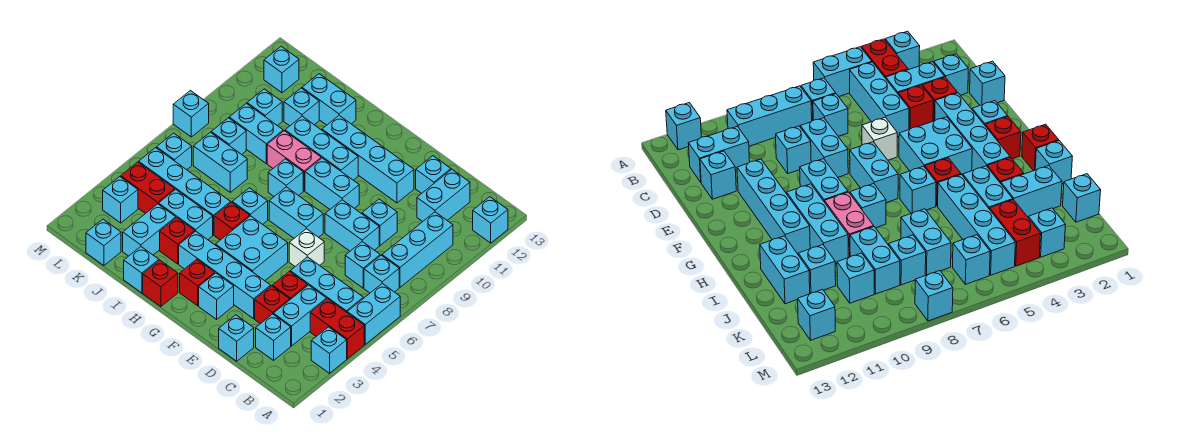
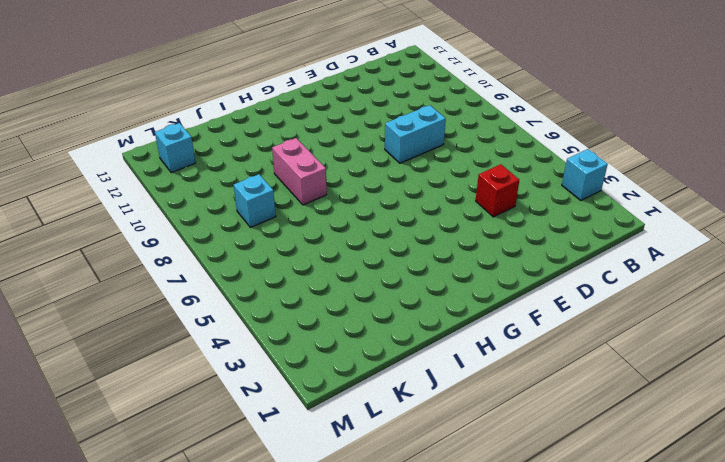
pink 1x2 brick [272,138,327,205] -> pink 1x2 brick turned to [267,131,321,191]
none -> red 1x2 brick [310,299,364,359]
none -> cyan 1x2 brick [347,284,400,344]
none -> cyan 1x1 brick [473,197,508,243]
none -> cyan 1x3 brick [290,257,363,312]

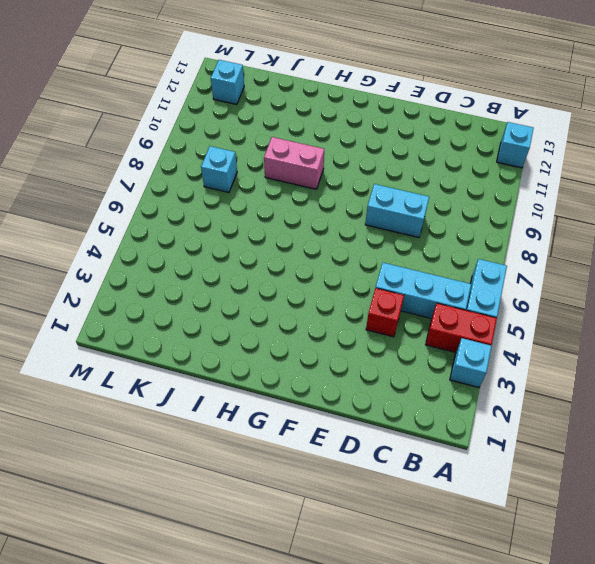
none -> cyan 1x1 brick [364,255,399,293]
none -> cyan 1x3 brick [382,212,453,287]
none -> cyan 1x1 brick [256,314,291,360]
none -> cyan 1x2 brick [274,285,327,346]

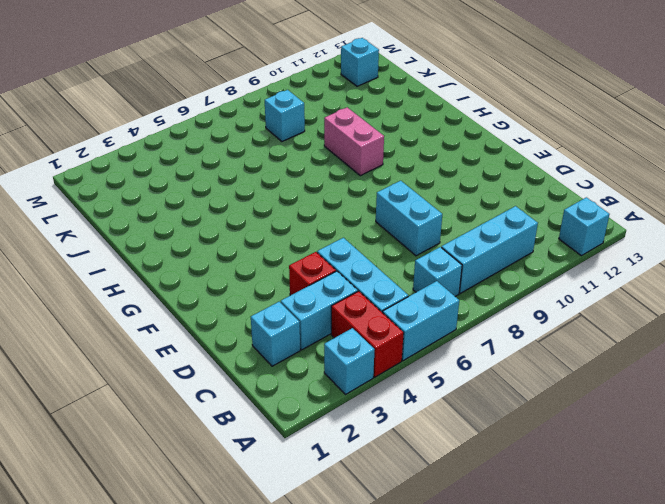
none -> cyan 1x1 brick [345,242,380,288]
none -> cyan 1x2 brick [417,169,470,222]
none -> cyan 1x1 brick [219,315,254,361]
none -> red 1x1 brick [255,286,290,324]

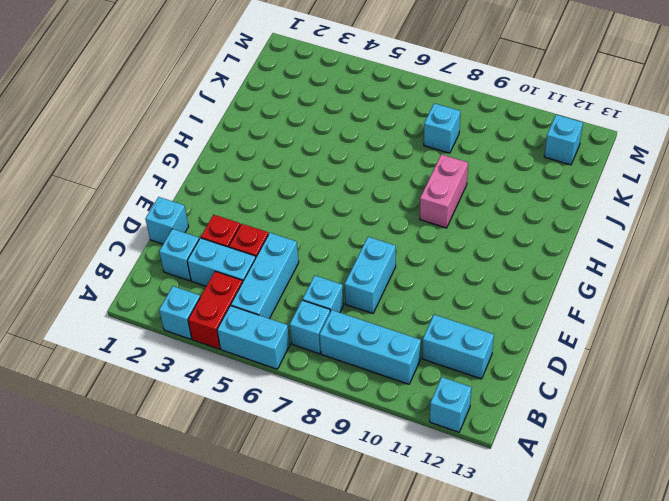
none -> cyan 1x1 brick [362,199,397,245]
none -> cyan 1x1 brick [416,156,451,193]
none -> cyan 1x4 brick [179,231,271,319]
none -> white 1x1 brick [289,229,324,266]

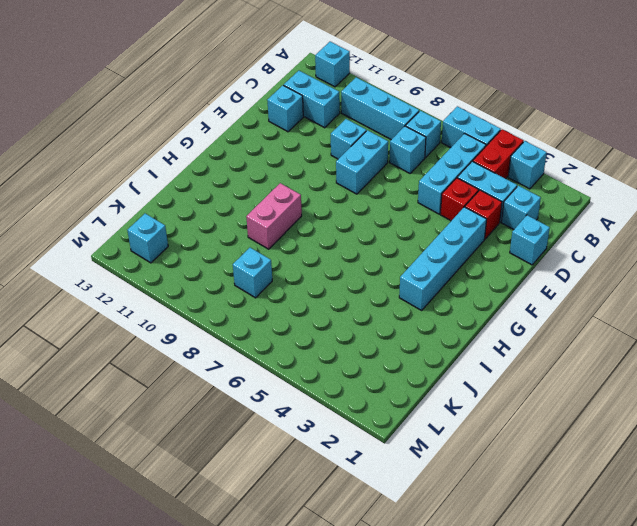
none -> white 1x1 brick [289,229,324,266]
none -> cyan 1x4 brick [322,116,414,203]
none -> cyan 1x1 brick [199,273,234,319]
none -> cyan 2x2 brick [216,216,288,281]

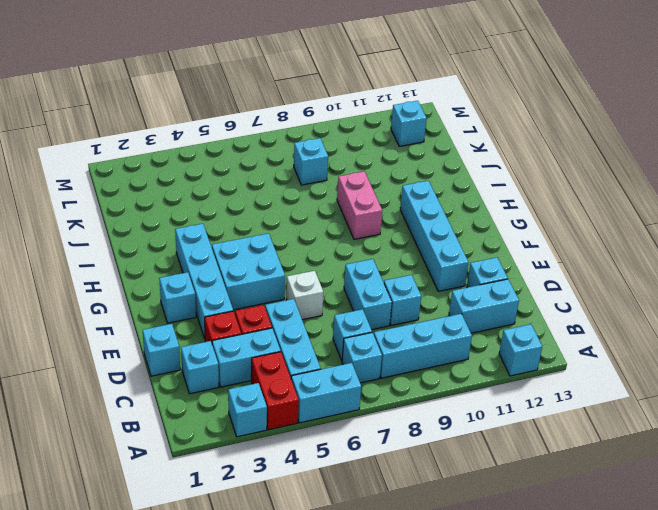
none -> cyan 1x2 brick [269,187,323,238]
none -> cyan 1x2 brick [305,158,359,209]
none -> red 1x1 brick [180,259,215,306]
none -> cyan 1x3 brick [285,116,358,180]

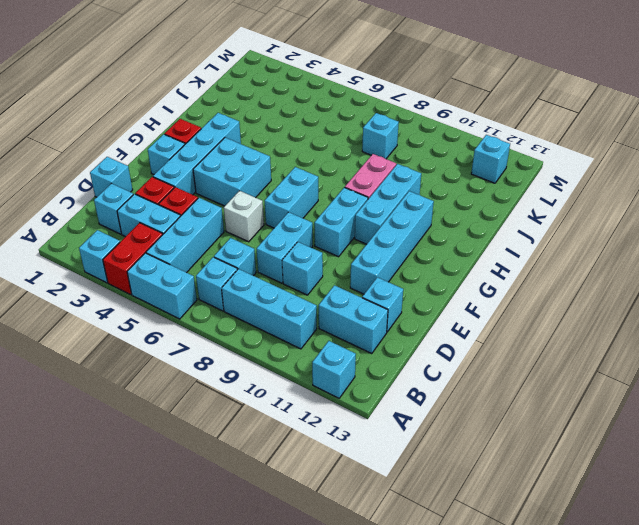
none -> red 1x1 brick [143,260,178,307]
none -> red 1x1 brick [214,202,250,240]
none -> cyan 1x1 brick [232,188,268,224]
none -> cyan 1x1 brick [268,159,303,196]

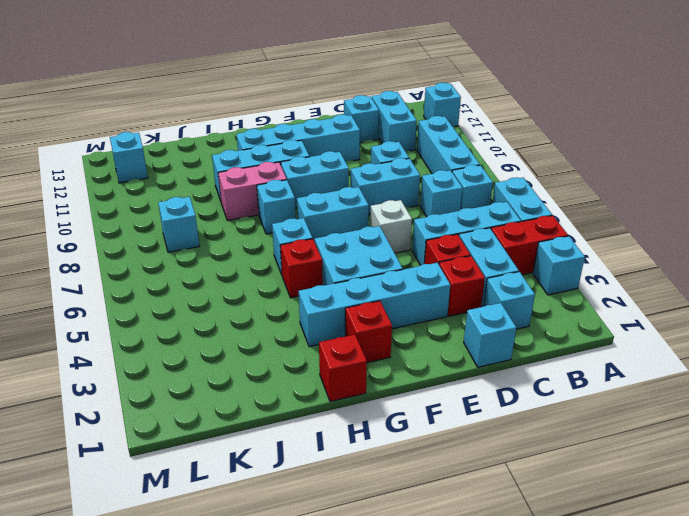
none -> cyan 1x1 brick [199,273,234,319]
none -> cyan 1x1 brick [124,247,159,293]
none -> red 1x1 brick [160,218,195,264]
none -> cyan 1x2 brick [159,189,213,240]

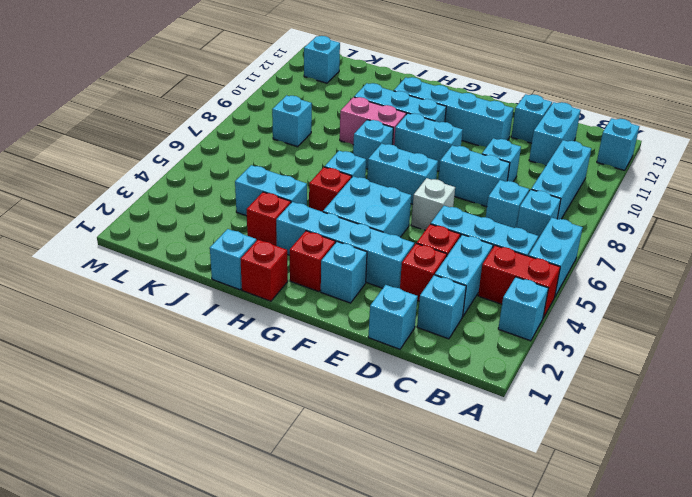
none -> cyan 1x4 brick [139,148,231,235]
none -> cyan 1x2 brick [302,74,356,125]
none -> cyan 1x2 brick [123,204,176,256]
none -> cyan 1x2 brick [193,132,247,192]

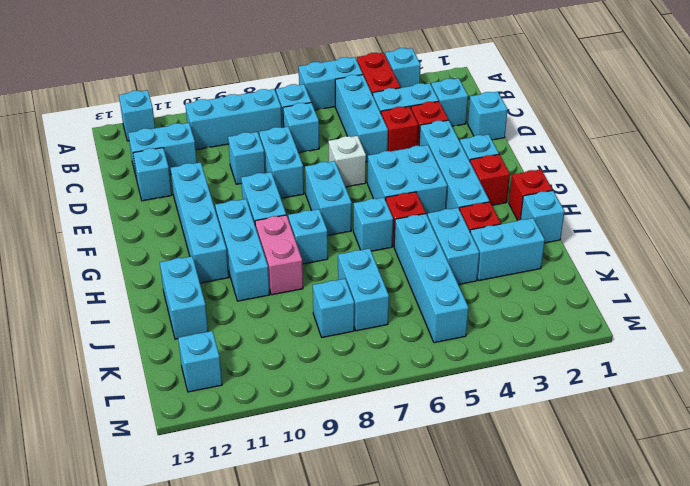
none -> cyan 1x2 brick [229,103,283,163]
none -> cyan 1x1 brick [284,88,319,126]
none -> cyan 1x1 brick [86,219,121,266]
none -> red 1x2 brick [121,162,175,214]

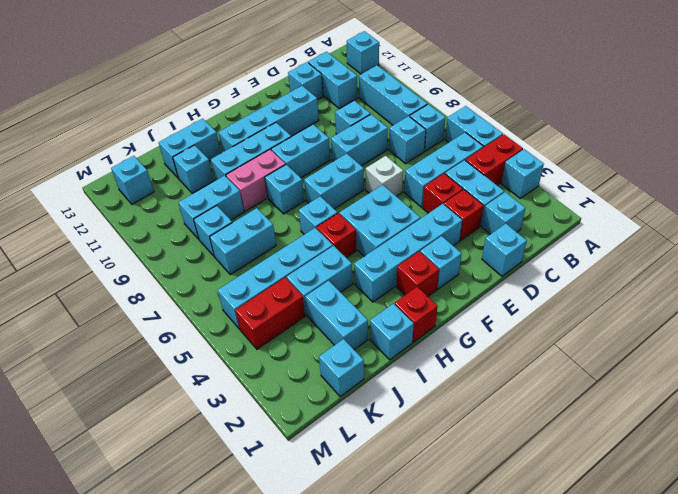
none -> red 1x1 brick [160,218,195,264]
none -> cyan 1x1 brick [247,89,282,126]
none -> cyan 1x1 brick [103,177,138,223]
none -> cyan 1x1 brick [157,133,192,170]

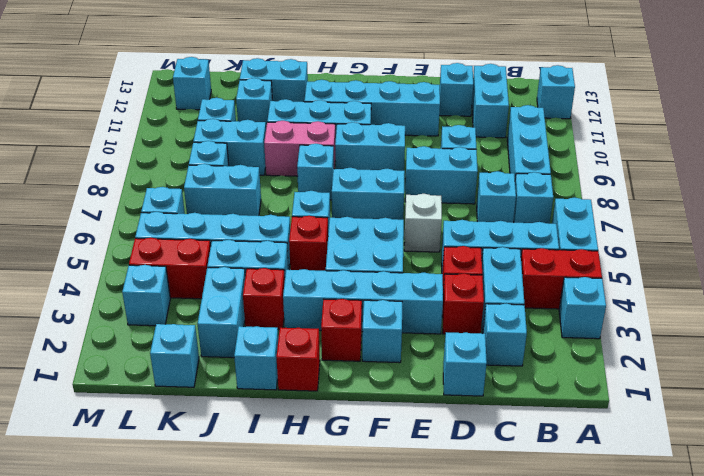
none -> cyan 1x1 brick [173,91,209,137]

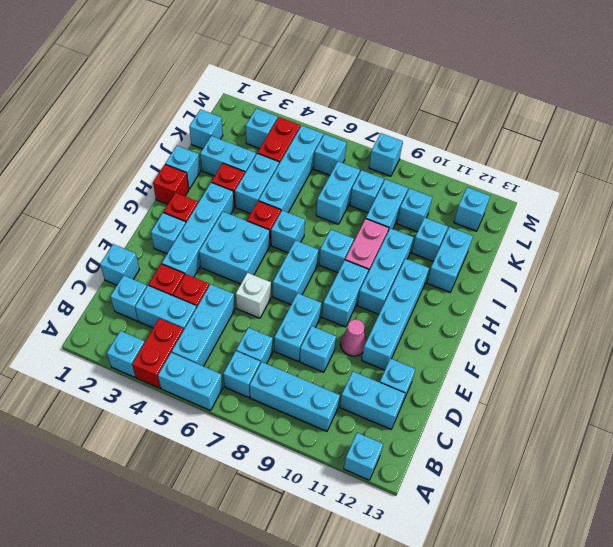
pink 1x1 cone [340,319,367,356] -> none

